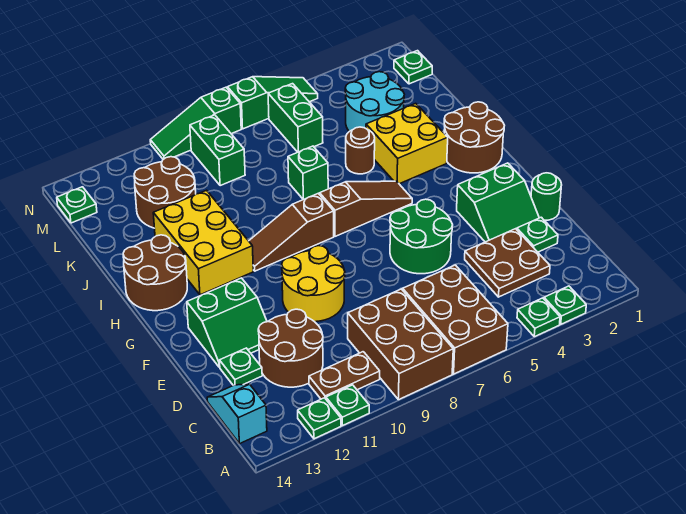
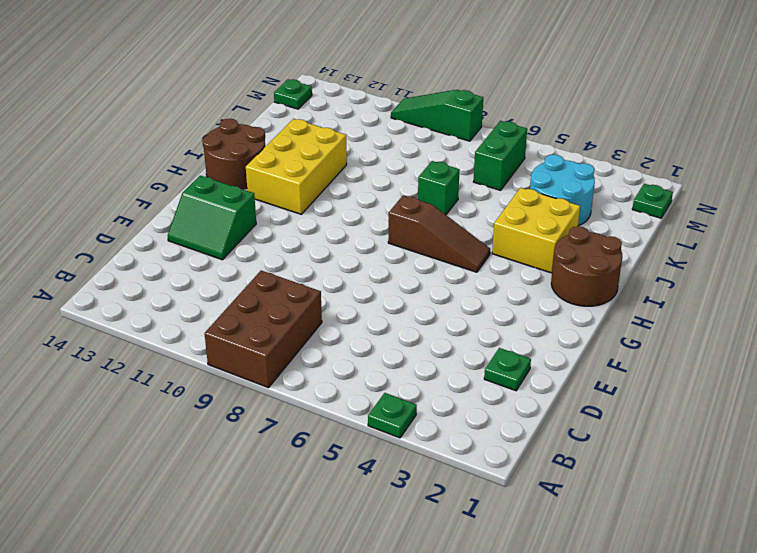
none -> green 1x1 plate [544,286,586,324]
none -> brown 2x3 brick [403,265,508,374]
none -> green 1x1 plate [326,385,369,426]
none -> green 1x1 plate [298,398,341,439]

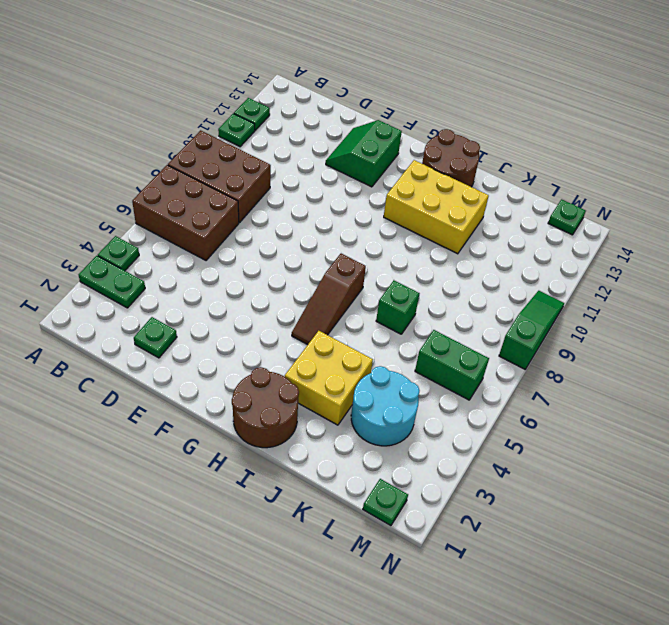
green 1x2 plate [78,256,145,308] -> green 1x1 plate [544,286,586,324]
none -> brown 1x2 plate [309,352,380,399]
none -> cyan 1x2 slope [207,384,267,444]
none -> brown 2x2 plate [465,229,550,297]
none -> brown 2x2 round brick [258,309,323,387]

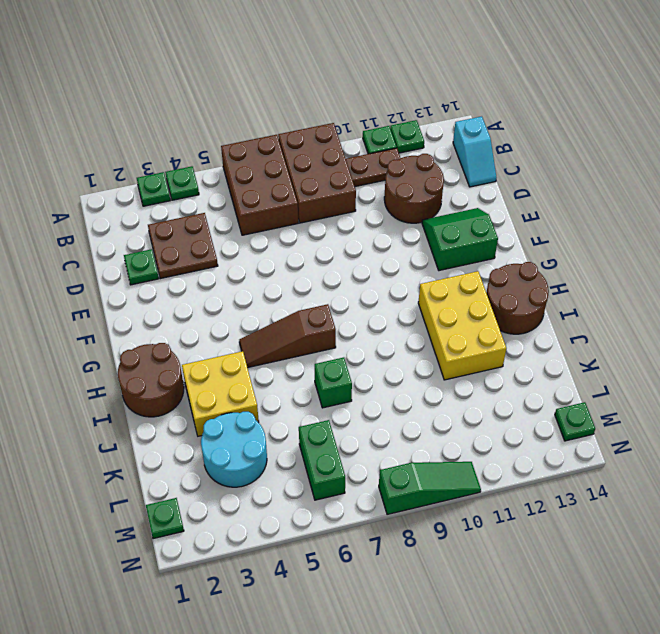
none -> green 1x1 plate [220,348,262,385]
none -> green 1x1 round brick [531,173,562,220]
none -> green 2x2 slope [457,163,539,242]
none -> green 2x2 round brick [390,199,453,274]

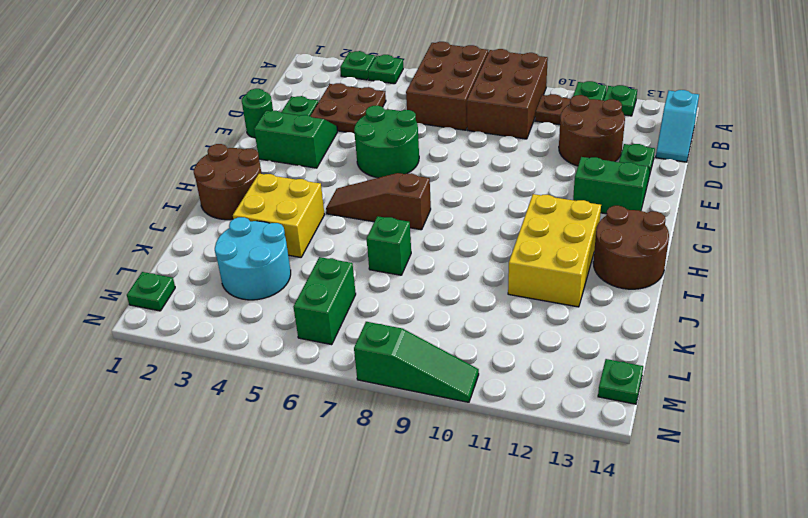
none -> yellow 2x2 round brick [282,246,345,322]
none -> brown 1x3 slope [249,193,334,271]
none -> brown 1x1 round brick [346,127,375,174]
none -> brown 2x2 round brick [134,157,196,228]

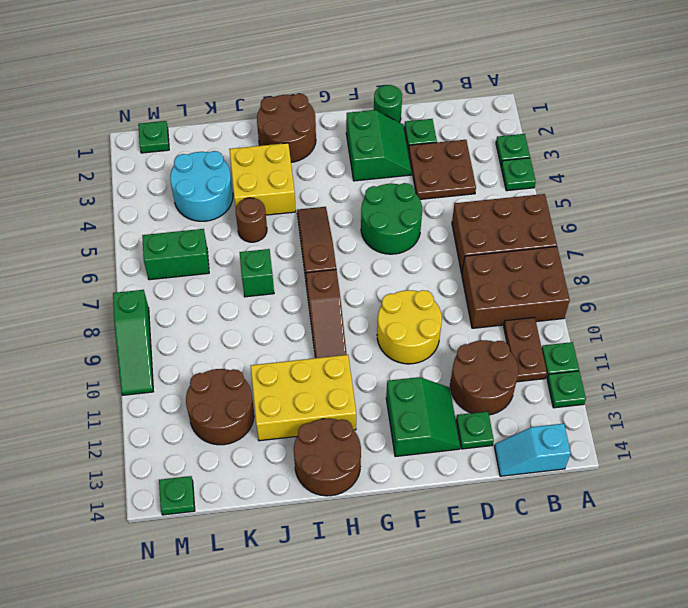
none -> green 1x2 brick [190,115,245,186]
none -> green 1x3 slope [227,77,318,129]

